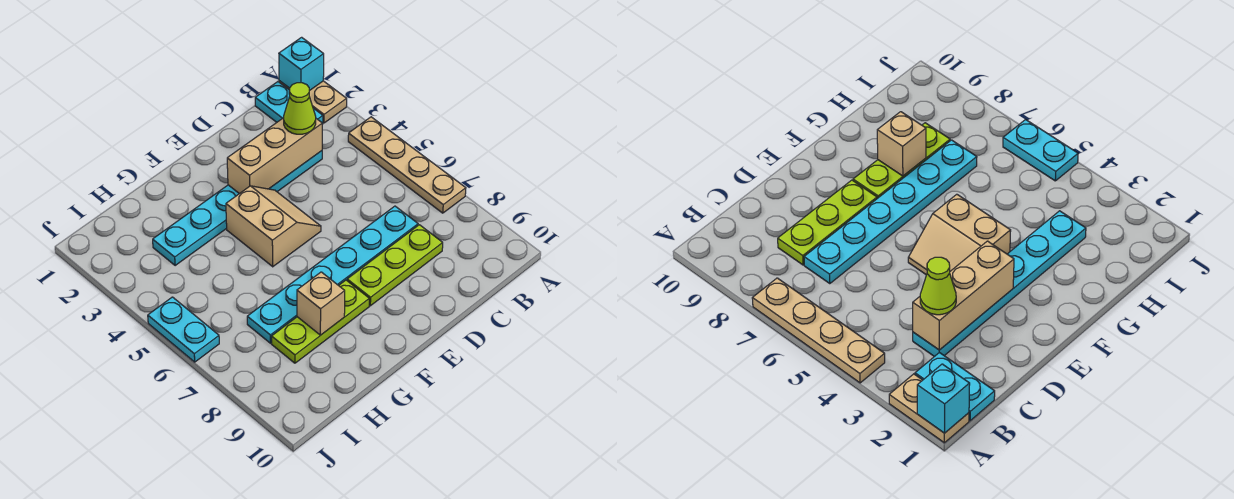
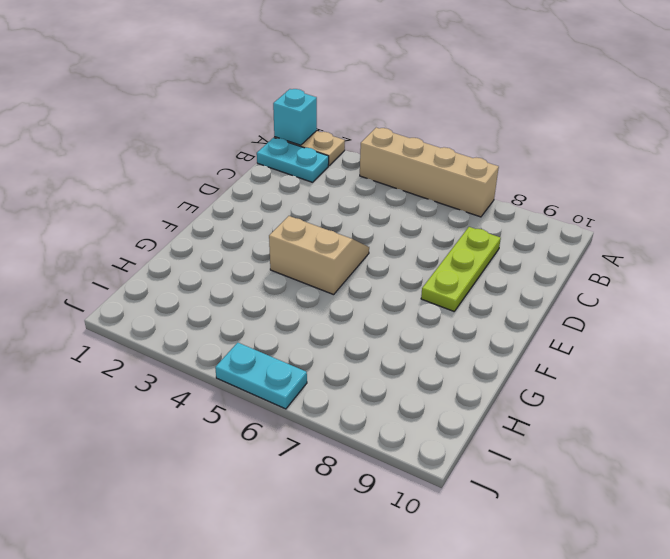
tan 1x4 brick [360,128,499,217] -> tan 1x4 plate [348,117,466,213]
none -> cyan 1x6 plate [153,151,322,266]
none -> cyan 1x6 plate [247,206,418,343]
none -> lime 1x3 plate [272,280,369,363]

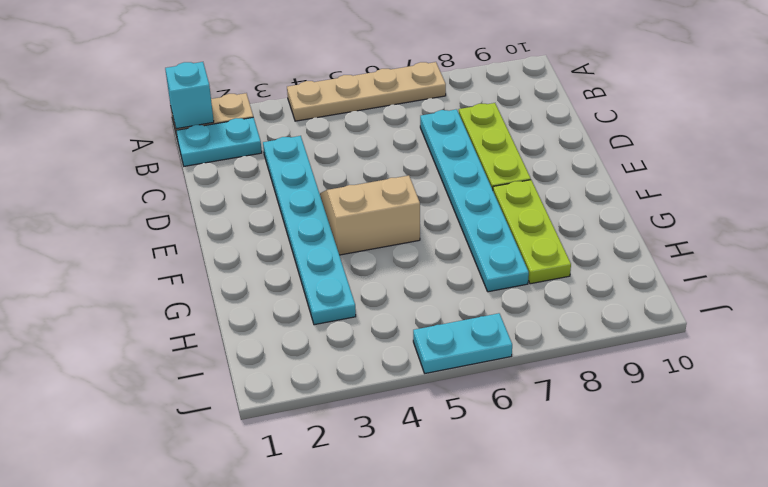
none -> tan 1x3 brick [227,118,322,194]
none -> tan 1x1 brick [297,272,345,335]
none -> lime 1x1 cone [284,83,316,134]

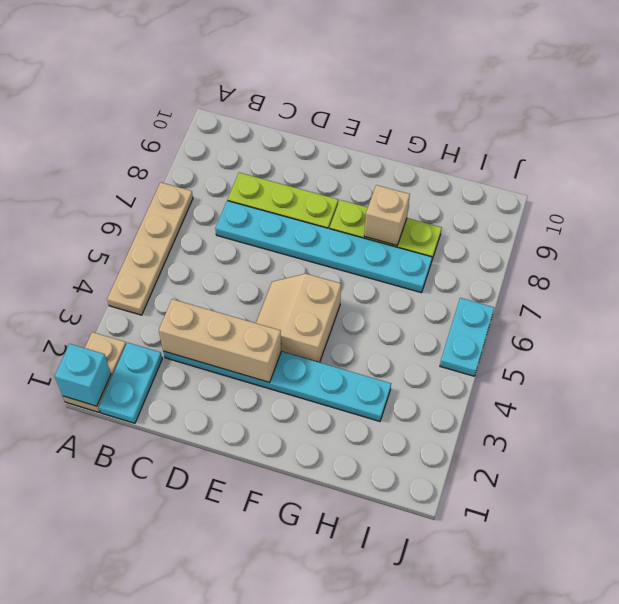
none -> lime 1x1 cone [284,83,316,134]

